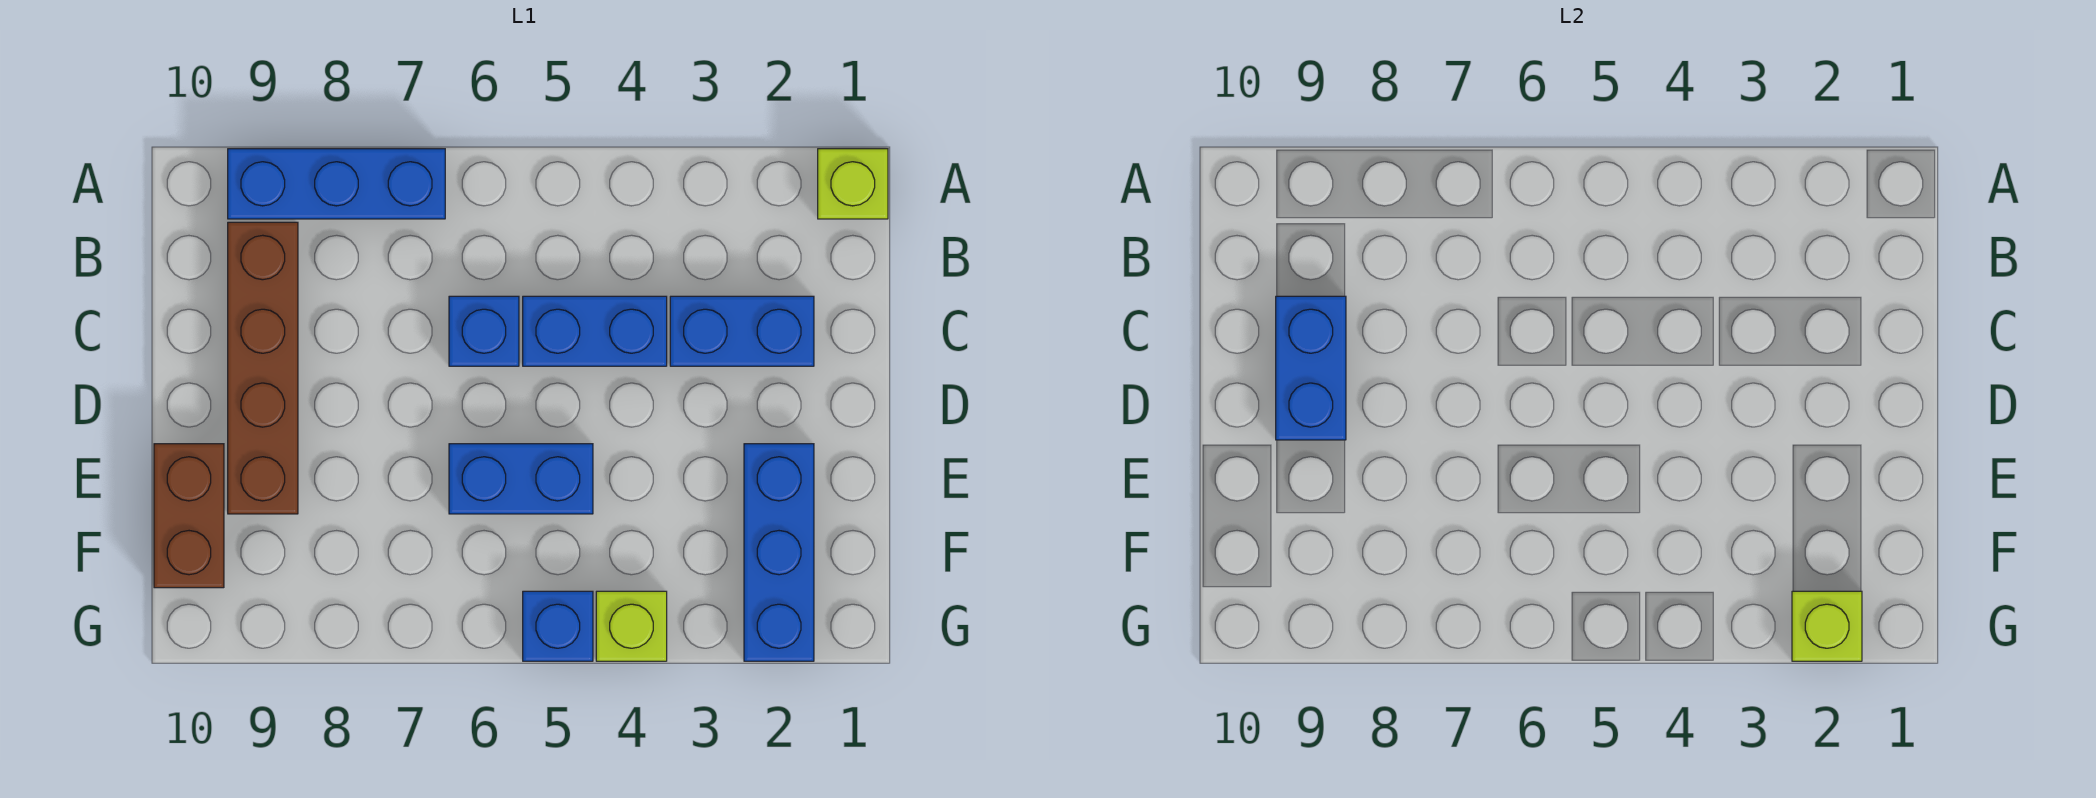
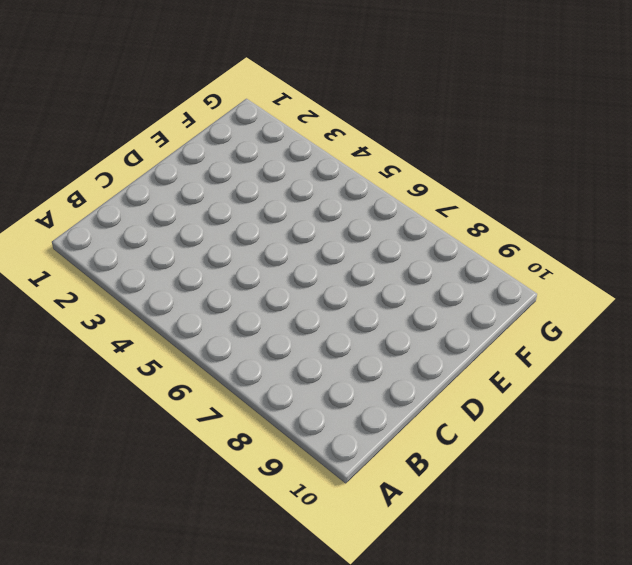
none -> lime 1x1 brick [818,149,888,219]
none -> blue 1x3 brick [228,149,445,219]
none -> brown 1x4 brick [228,222,298,514]

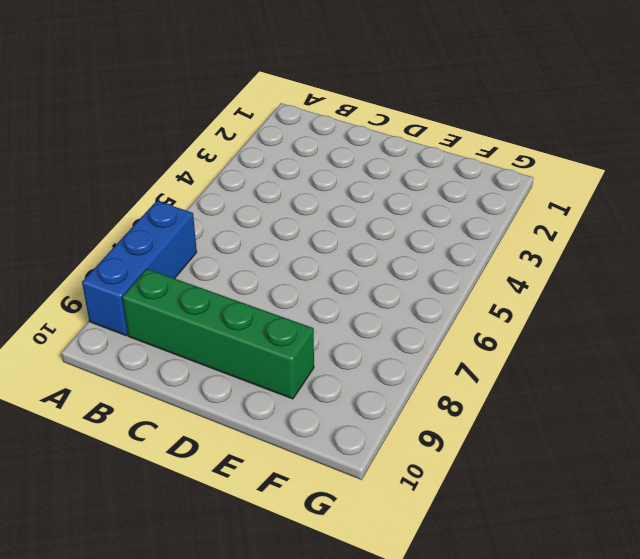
green 1x4 brick [122,269,314,399] -> brown 1x4 brick [228,222,298,514]
none -> lime 1x1 brick [818,149,888,219]
none -> blue 1x2 brick [670,296,814,366]
none -> blue 1x2 brick [523,296,667,366]

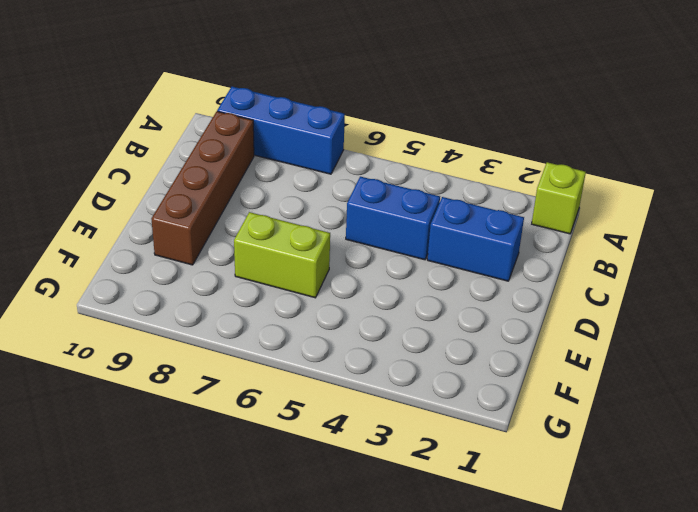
lime 1x2 brick [234,212,330,298] -> blue 1x2 brick [449,444,593,514]
none -> blue 1x1 brick [449,296,519,366]
none -> blue 1x3 brick [744,444,814,661]
none -> brown 1x2 brick [154,444,224,588]

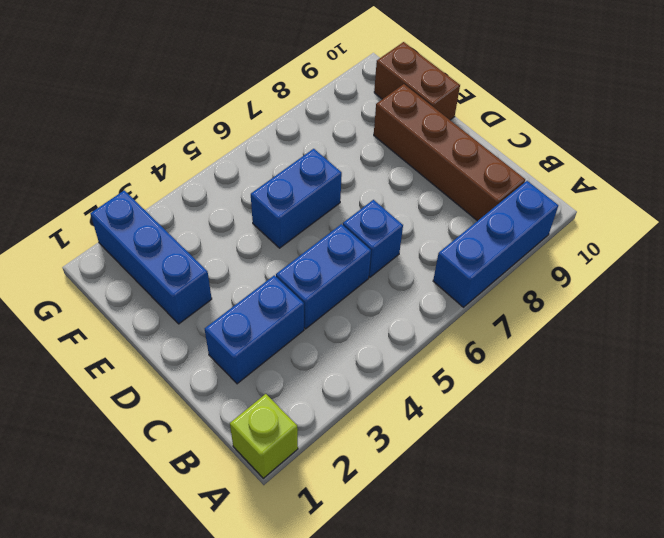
none -> lime 1x1 brick [596,591,667,661]
none -> blue 1x1 brick [523,591,593,661]
none -> blue 1x2 brick [1276,296,1346,440]

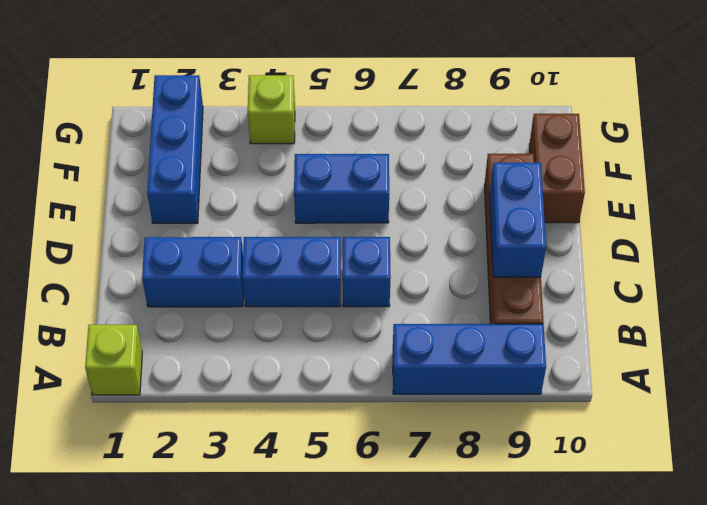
none -> blue 1x1 brick [523,591,593,661]
none -> lime 1x1 brick [1792,591,1862,661]

